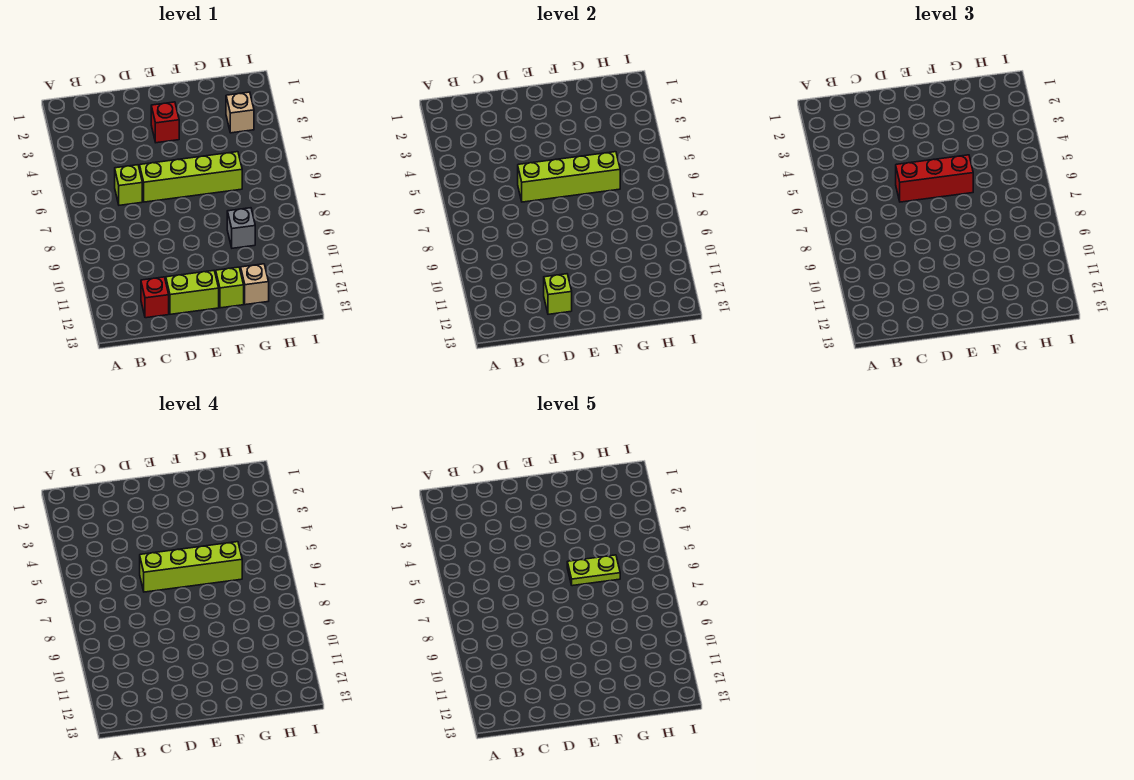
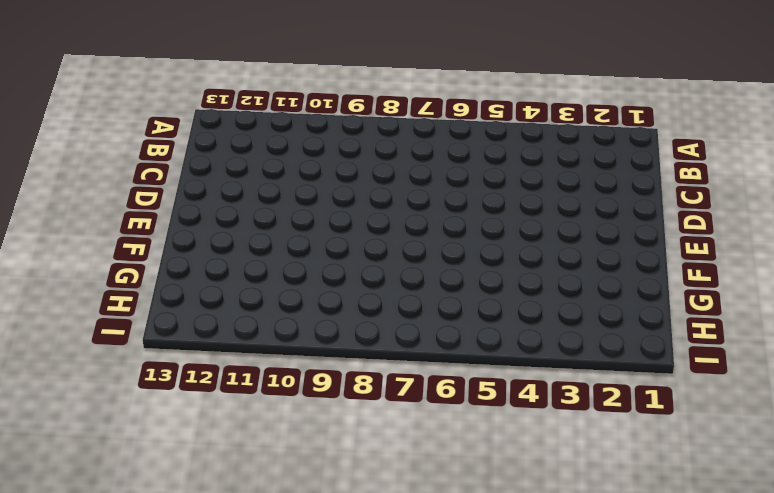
none -> lime 1x1 brick [115,165,142,205]
none -> red 1x1 brick [141,277,169,318]
none -> lime 1x4 brick [140,152,242,202]

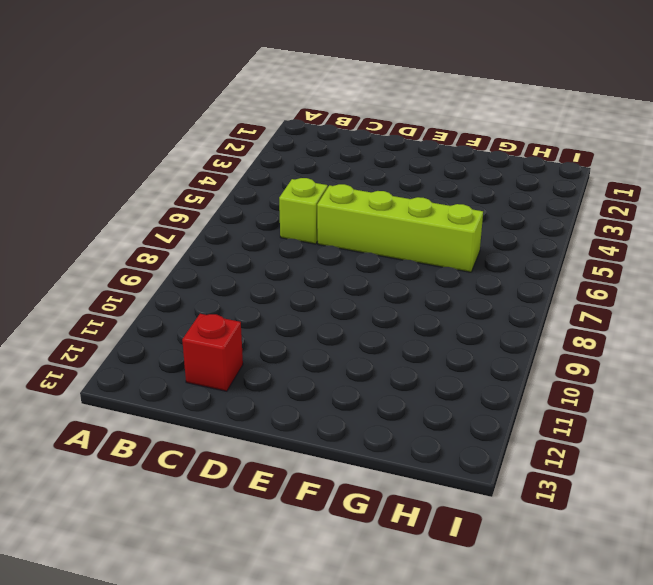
none -> lime 1x2 brick [166,271,219,314]
none -> red 1x1 brick [151,102,179,143]
none -> lime 1x1 brick [216,267,244,308]

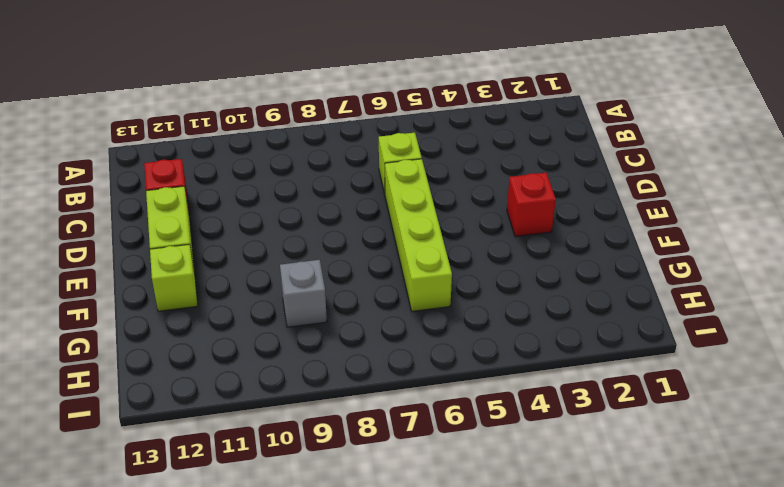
none -> tan 1x1 brick [241,264,269,305]
none -> tan 1x1 brick [226,92,254,133]
none -> lime 1x4 brick [518,152,620,202]

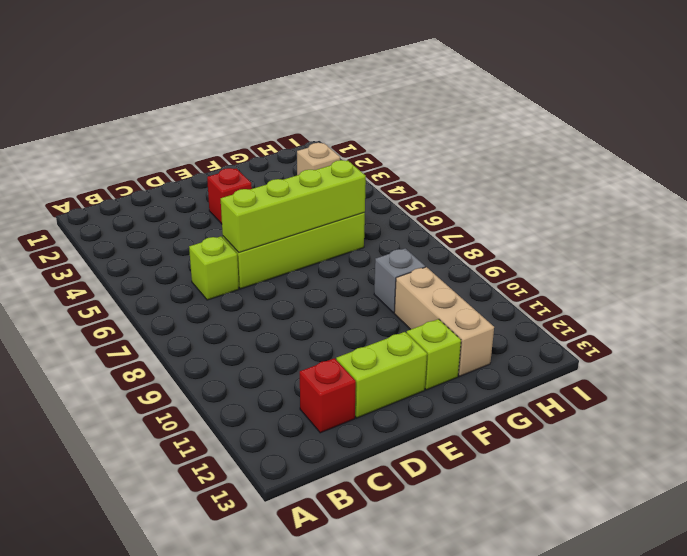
tan 1x3 brick [394,267,494,376] -> tan 1x1 brick [241,264,269,305]
none -> lime 1x1 brick [544,274,572,314]
none -> red 1x3 brick [896,155,973,202]
none -> lime 1x4 brick [140,542,242,592]

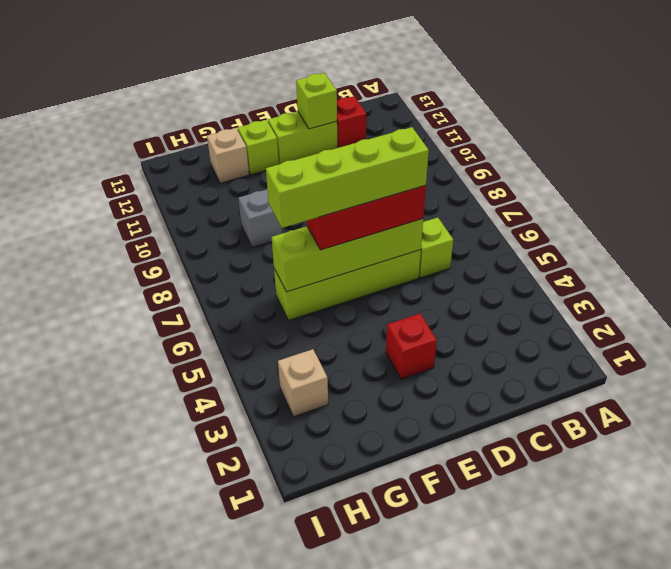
none -> lime 1x2 plate [567,555,620,586]

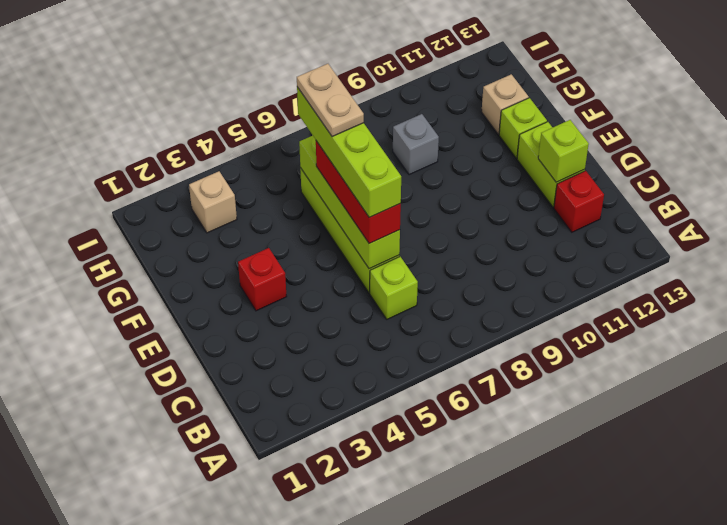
tan 1x2 plate [297,64,364,137] -> lime 1x2 plate [567,555,620,586]

